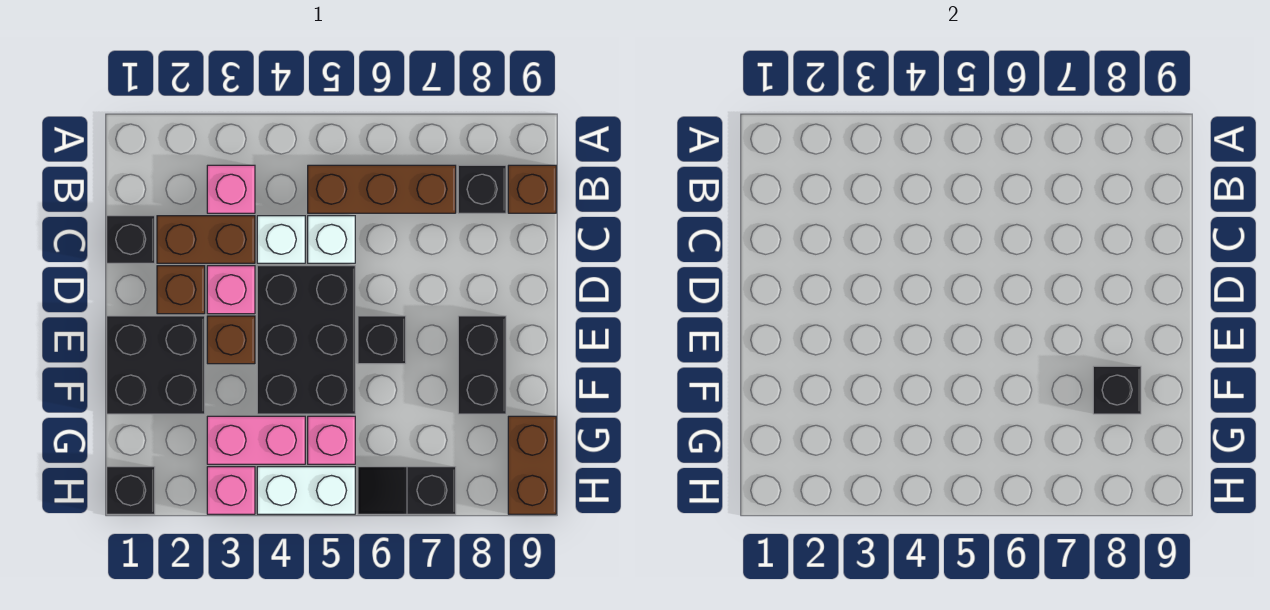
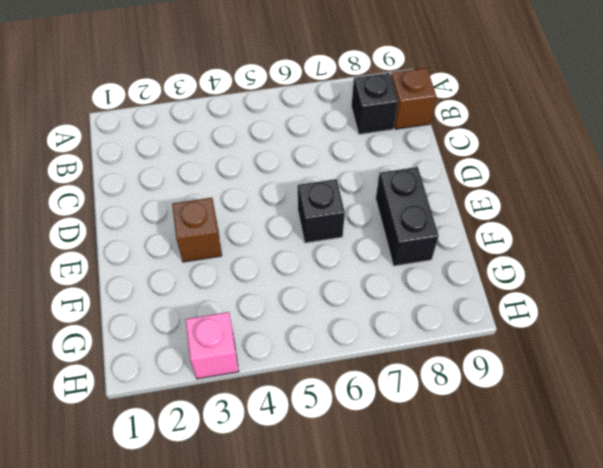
none -> pink 1x1 brick [207,165,255,213]
none -> brown 1x3 brick [308,165,456,213]
none -> black 1x1 brick [107,216,155,263]

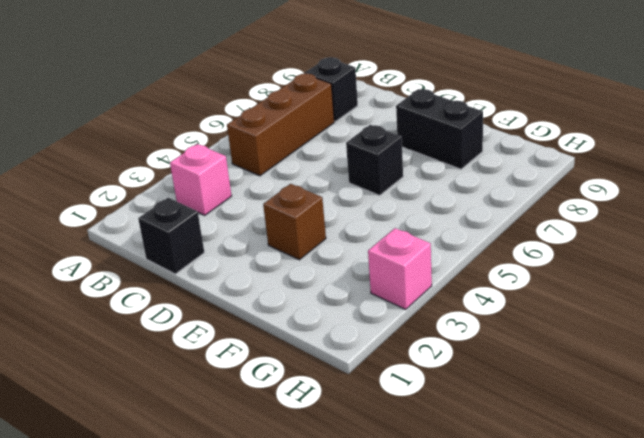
none -> brown 1x1 brick [508,165,556,213]
none -> brown 1x2 brick [157,216,255,263]
none -> white 1x1 brick [257,216,305,263]

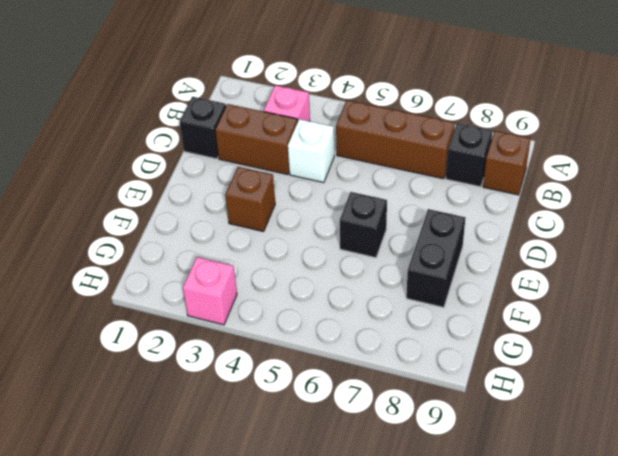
none -> white 1x1 brick [308,216,355,263]
none -> brown 1x1 brick [157,266,205,314]
none -> pink 1x1 brick [207,266,255,314]

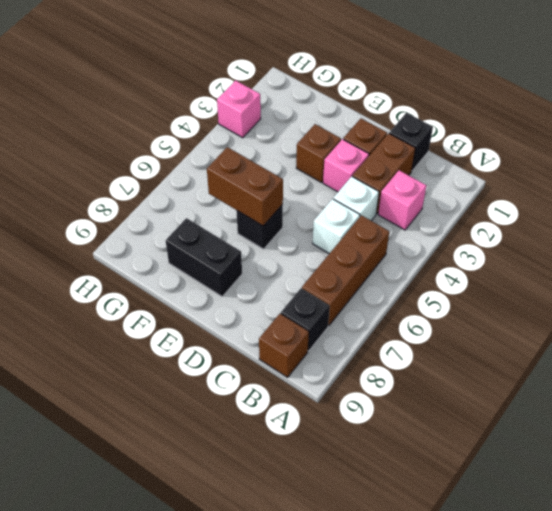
brown 1x2 brick [207,147,283,226] -> brown 1x2 brick moved to [508,416,556,514]
none -> black 2x3 brick [257,266,355,414]
none -> black 2x2 brick [107,316,205,414]
none -> pink 1x2 brick [207,416,305,464]

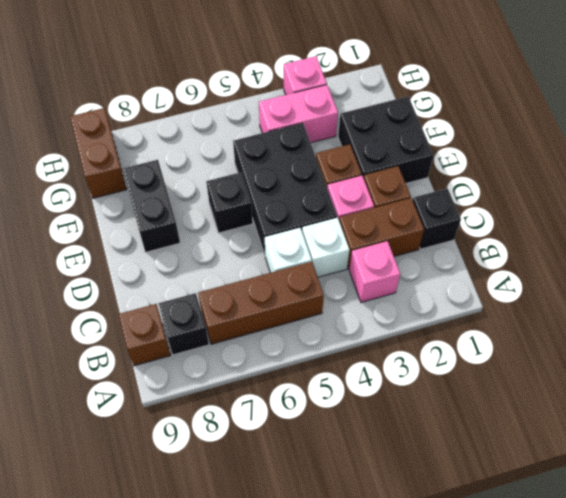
none -> pink 1x1 brick [308,416,355,464]
none -> black 1x1 brick [107,467,155,514]
none -> white 1x2 brick [257,467,355,514]

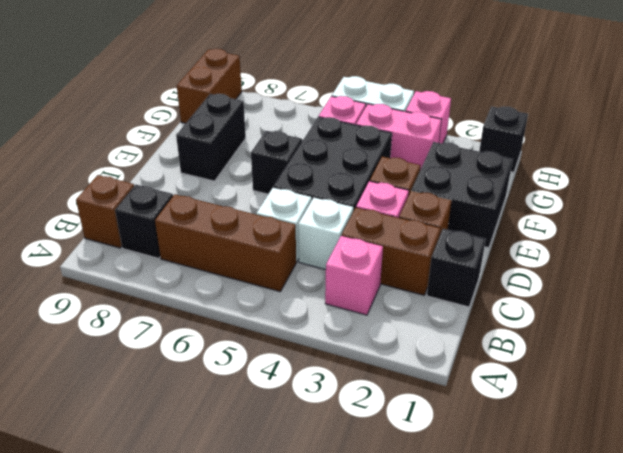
none -> black 1x2 slope [358,467,456,514]
none -> black 1x1 brick [1093,366,1141,414]

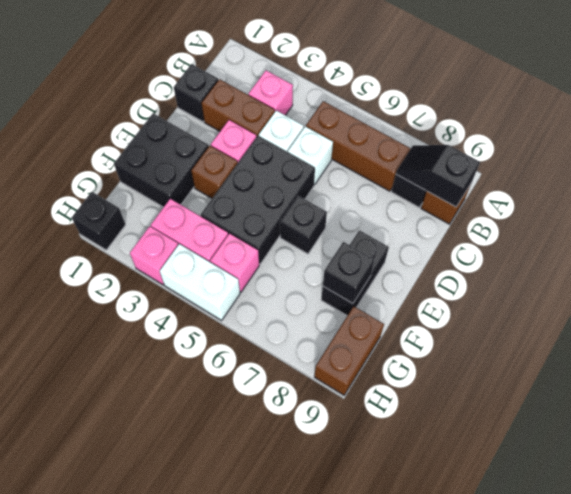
black 1x2 slope [396,145,480,207] -> black 1x2 slope moved to [358,467,456,514]
none -> brown 1x1 brick [157,266,205,314]

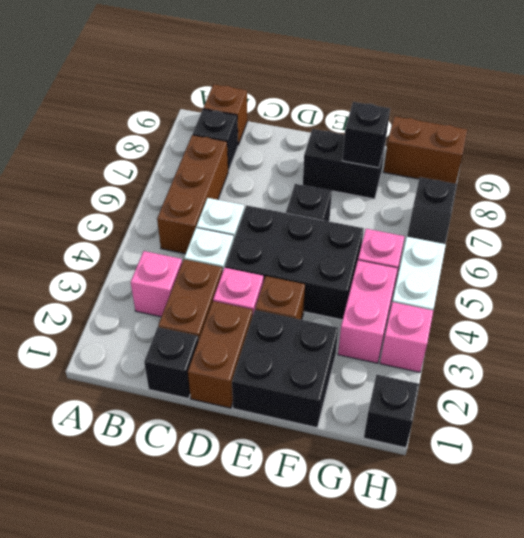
brown 1x2 brick [188,301,253,408] -> brown 1x1 brick [157,266,205,314]

